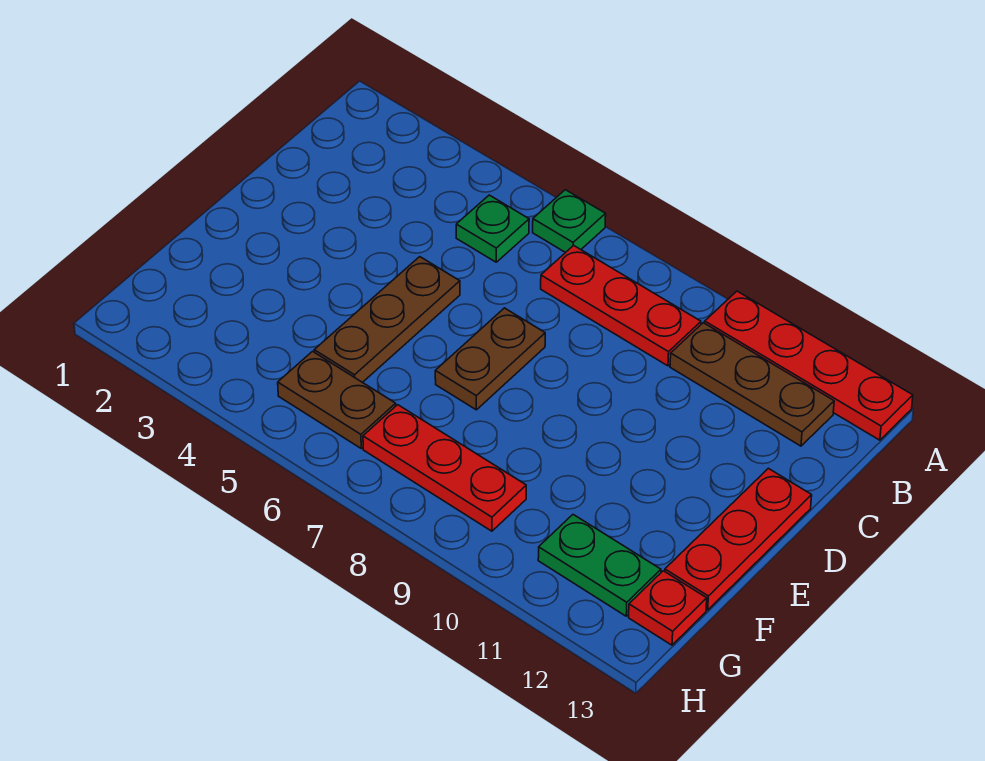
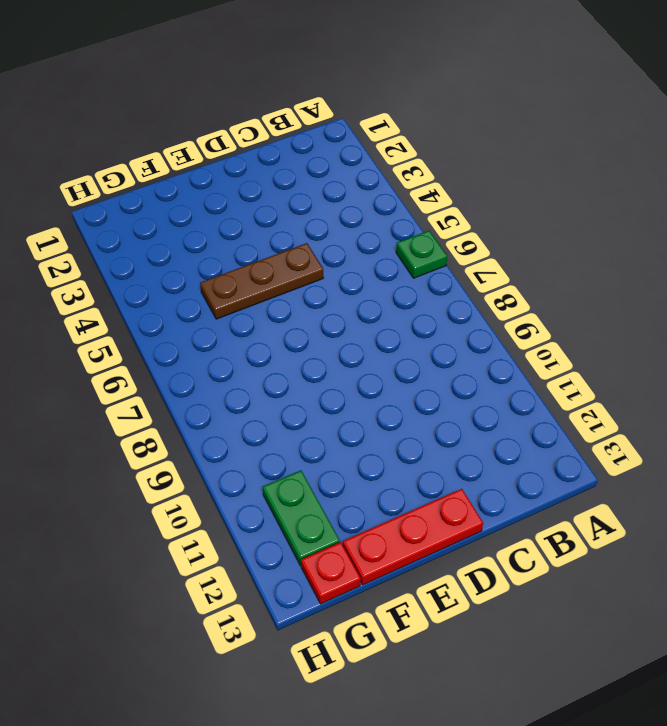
none -> red 1x4 plate [705,291,913,440]
none -> green 1x1 plate [456,195,529,262]
none -> red 1x3 plate [541,245,701,366]

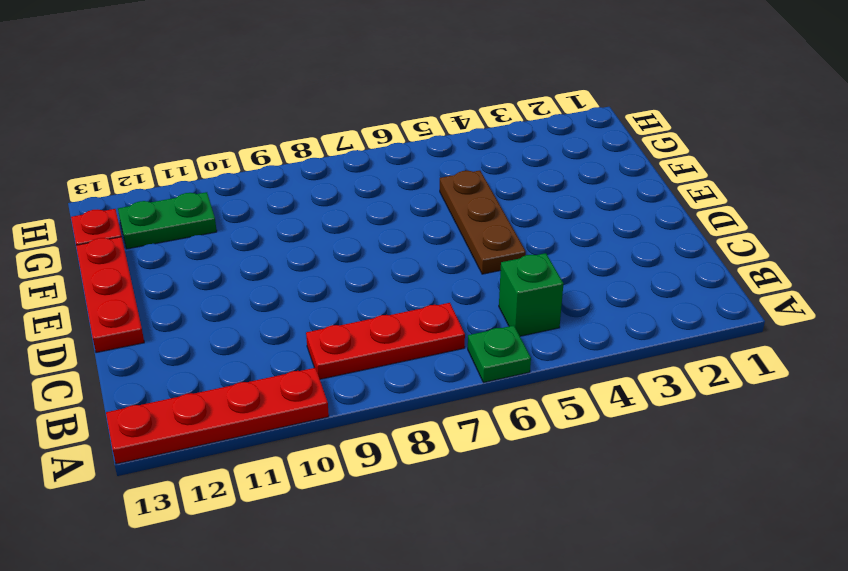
green 1x1 brick [499,253,564,336] -> green 1x1 plate [456,195,529,262]
none -> brown 1x3 plate [670,323,834,446]
none -> brown 1x2 plate [435,308,545,410]
none -> brown 1x2 plate [278,351,396,448]

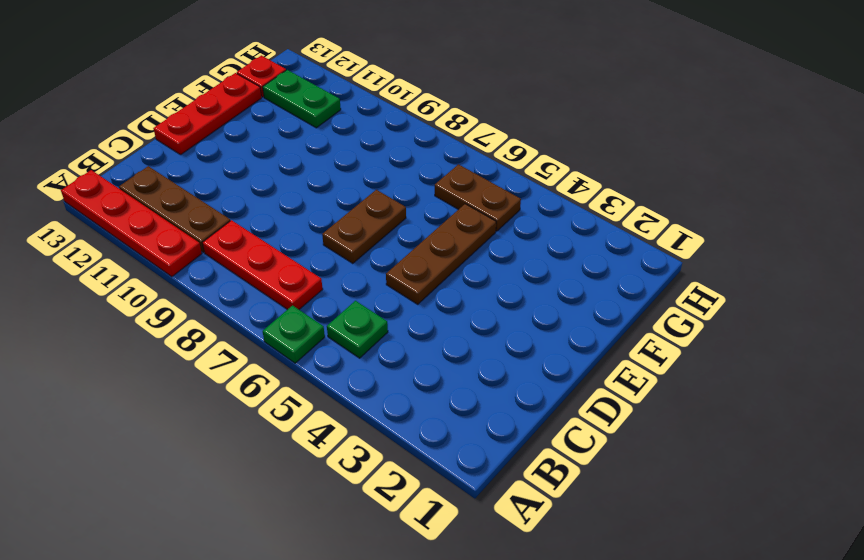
none -> red 1x3 plate [363,405,526,531]

